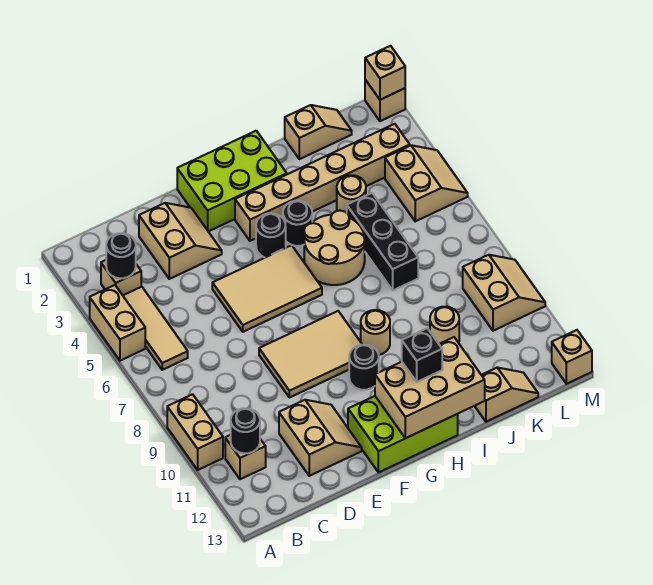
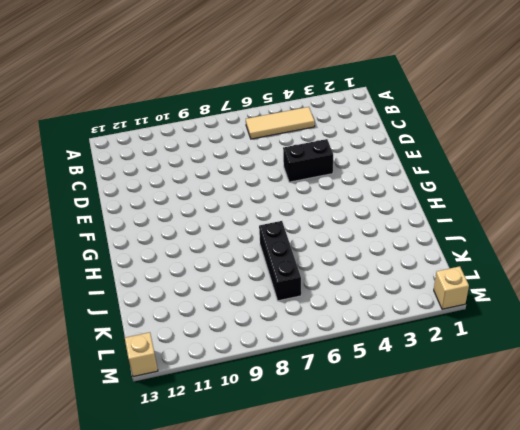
black 1x2 brick [283,139,333,182] -> tan 2x3 tile [212,245,322,332]
black 1x3 brick [259,221,301,301] -> black 1x3 brick turned to [347,193,418,290]
none -> tan 1x2 brick [90,285,145,361]
none -> tan 1x2 brick [167,394,223,470]
none -> tan 1x1 brick [101,260,141,295]
none -> tan 1x1 brick [225,435,266,479]

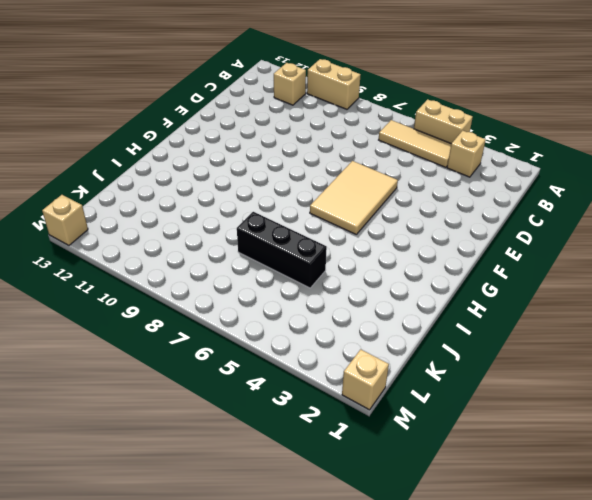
none -> tan 2x2 slope [139,203,222,279]
none -> tan 2x2 slope [279,400,362,476]
none -> tan 2x3 tile [259,311,362,398]
none -> lime 2x3 brick [177,131,287,232]

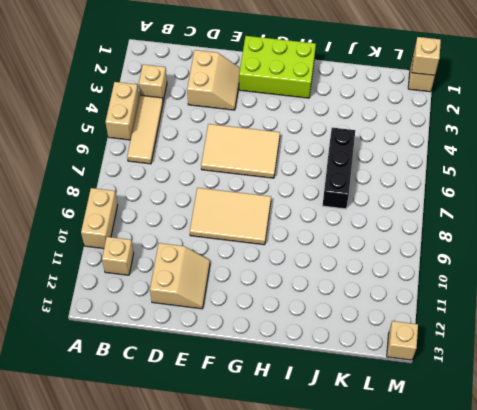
none -> lime 2x3 brick [348,396,458,472]
none -> tan 1x6 brick [235,124,410,241]
none -> black 1x1 round brick [256,213,286,257]
none -> black 1x1 round brick [349,345,379,390]

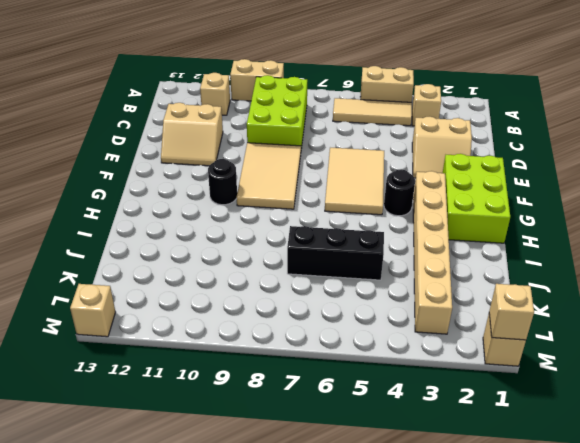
lime 2x3 brick [247,75,307,149] -> lime 2x3 brick moved to [348,396,458,472]
none -> black 1x1 round brick [283,201,312,246]
none -> tan 2x2 round brick [304,211,365,285]
none -> tan 1x1 round brick [361,310,390,355]
none -> tan 1x2 slope [285,105,352,159]

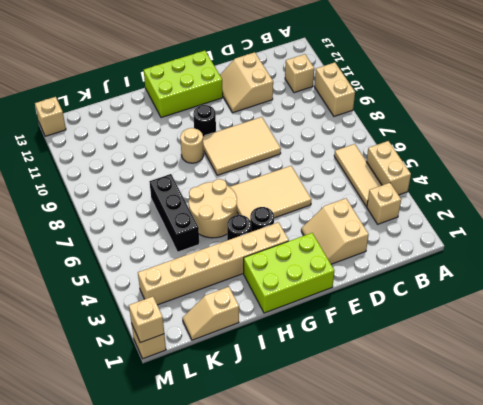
none -> tan 1x1 round brick [337,175,366,213]
none -> tan 1x1 round brick [430,307,459,344]
none -> tan 1x2 slope [475,368,538,422]
none -> tan 2x2 slope [385,145,468,221]

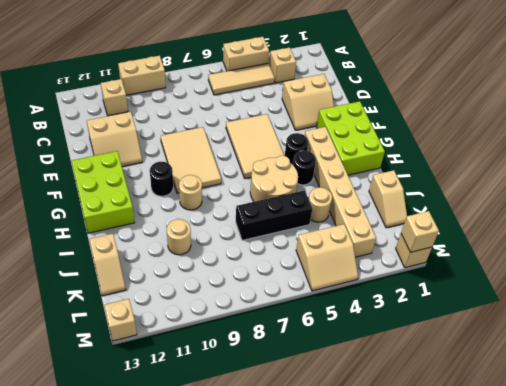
none -> tan 2x2 slope [463,255,545,331]
none -> black 1x1 round brick [106,233,136,278]
none -> black 1x1 round brick [231,408,260,453]
none -> tan 2x3 brick [375,337,485,438]

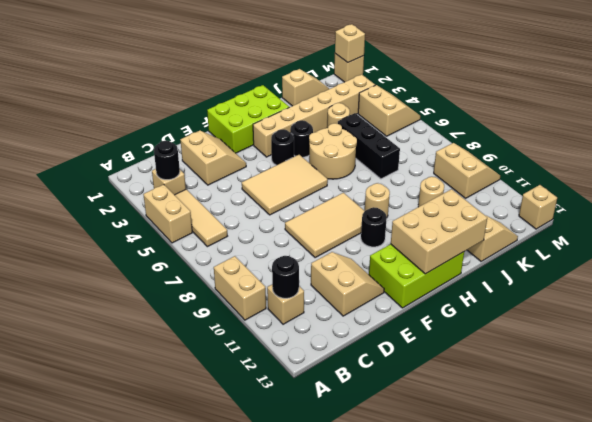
none -> black 1x1 brick [402,328,442,382]

